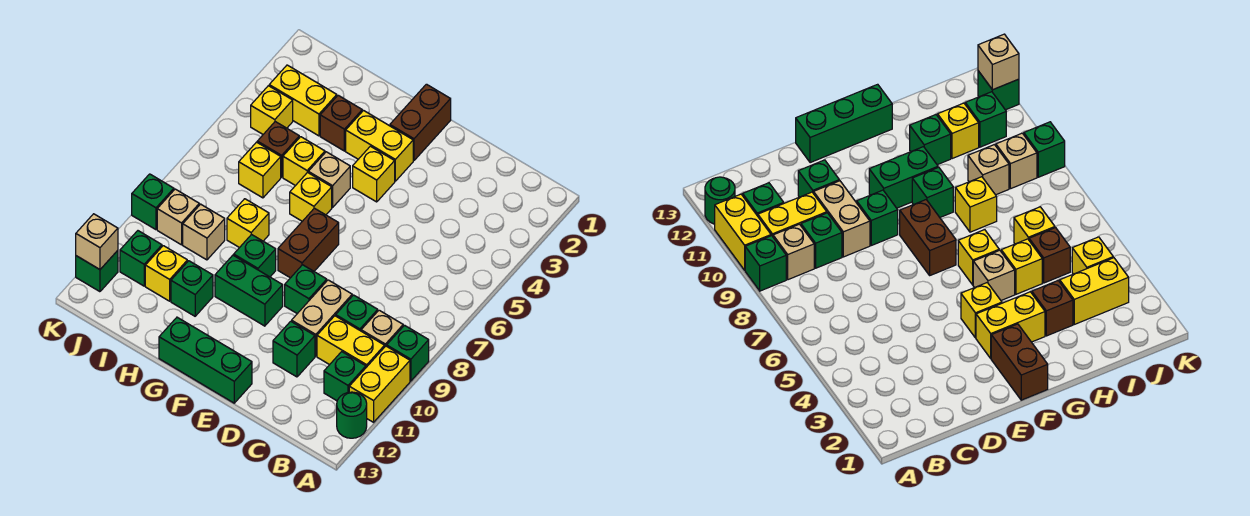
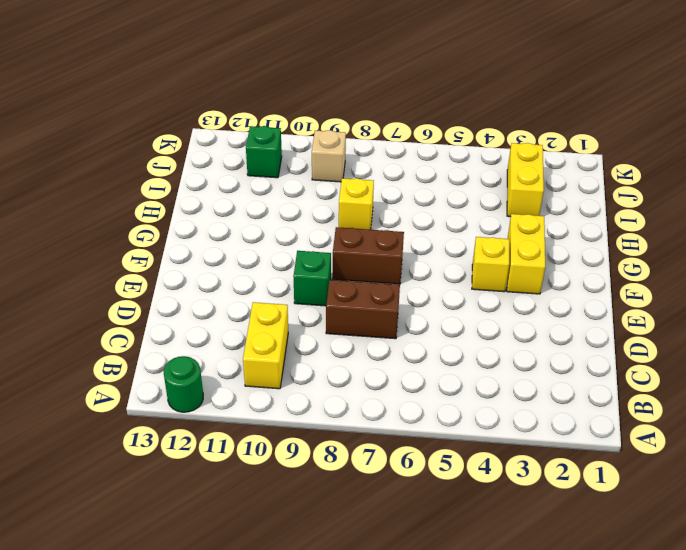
brown 1x2 brick [326,280,400,339] -> brown 1x2 brick moved to [390,84,451,160]
none -> green 1x1 brick [387,325,429,381]
none -> yellow 1x2 brick [349,346,410,422]
none -> tan 1x1 brick [361,310,403,346]
none -> green 1x1 brick [324,352,366,401]

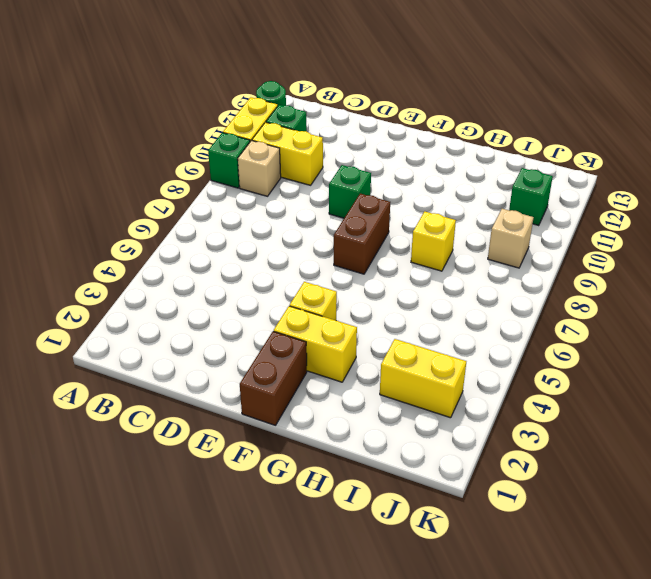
none -> green 1x1 brick [336,295,378,331]
none -> tan 1x2 brick [292,280,352,356]
none -> green 1x1 brick [273,321,315,377]
none -> green 1x3 brick [159,317,252,403]

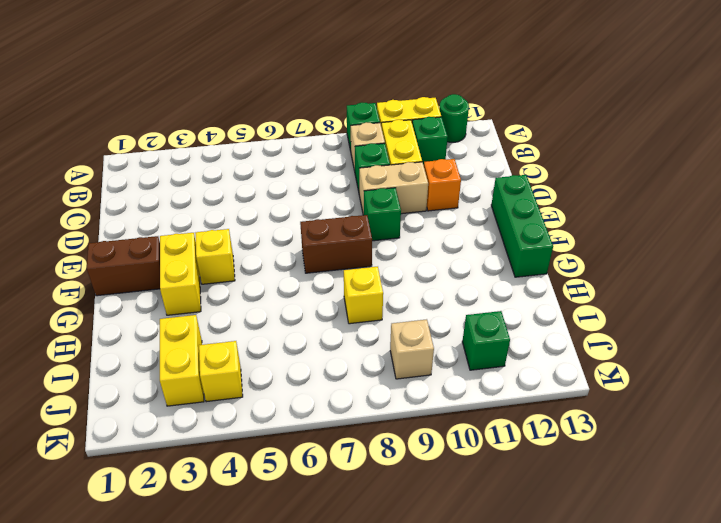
orange 1x1 brick [424,159,461,211] -> green 1x1 brick [273,321,315,377]
none -> green 1x2 brick [215,255,283,326]
none -> tan 1x1 brick [308,152,350,207]
none -> yellow 1x1 brick [290,172,332,221]
none -> green 1x1 brick [234,234,276,277]

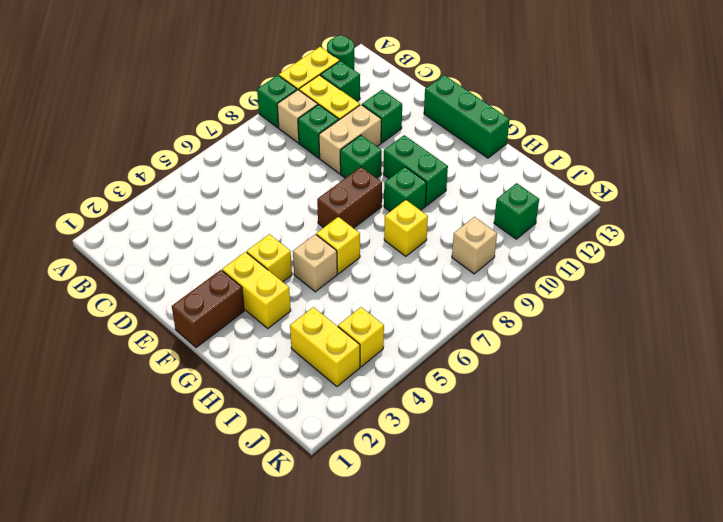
none -> brown 1x1 brick [320,95,362,151]
none -> yellow 1x1 brick [283,137,325,186]
none -> green 1x1 brick [171,261,213,316]
none -> brown 1x1 brick [257,122,299,177]

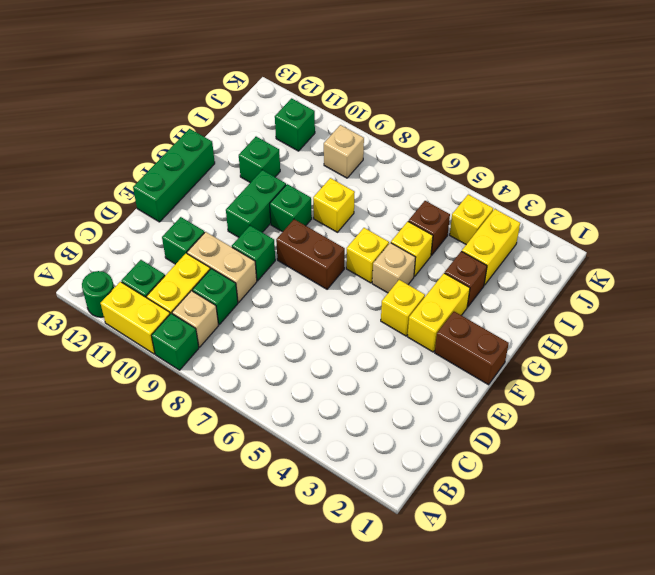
none -> yellow 1x1 brick [239,142,281,198]
none -> tan 1x1 brick [183,204,225,260]
none -> yellow 1x1 brick [145,246,187,301]
none -> green 1x1 brick [132,174,174,230]

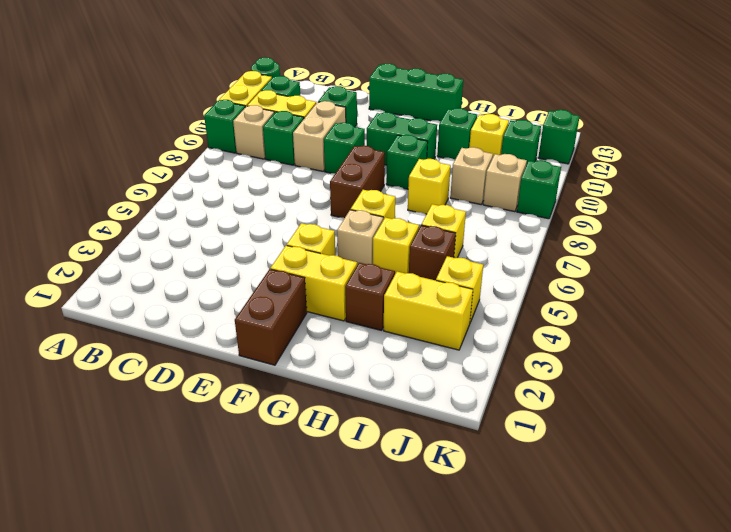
none -> tan 1x1 brick [76,214,118,270]

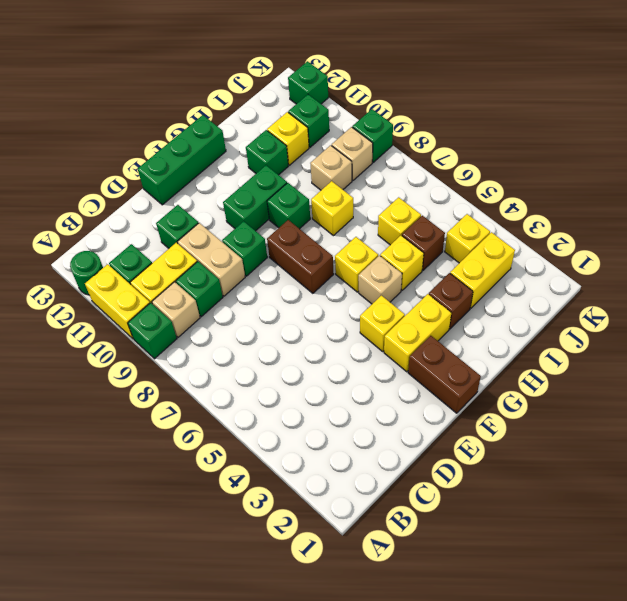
none -> tan 1x1 brick [76,214,118,270]

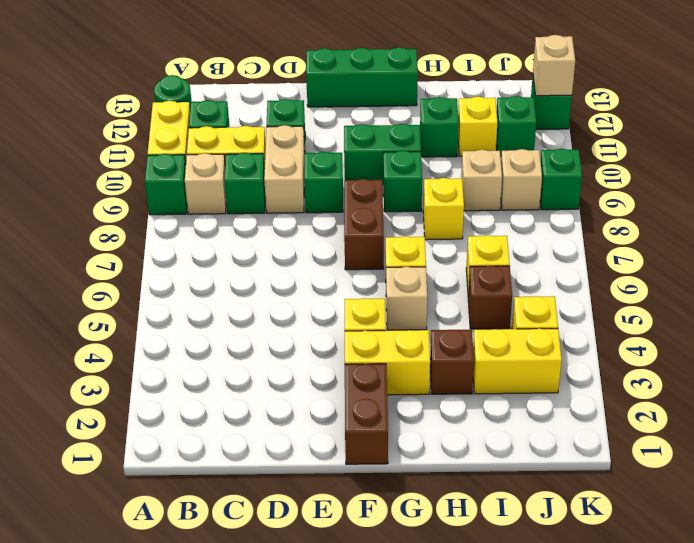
none -> yellow 1x1 brick [283,137,325,186]

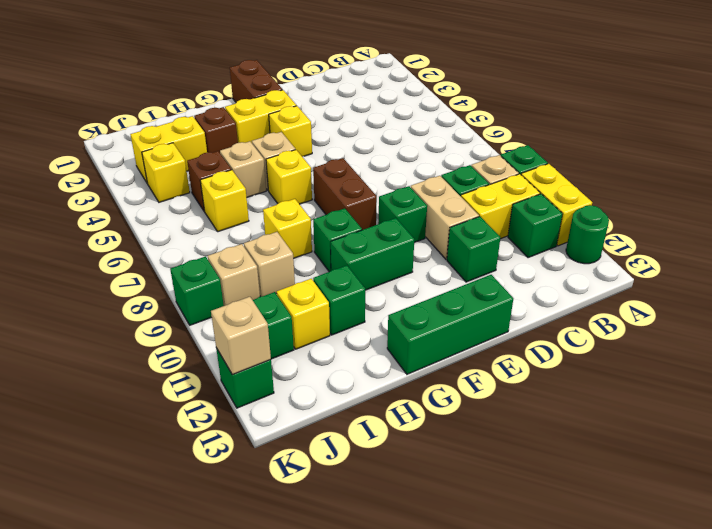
tan 1x1 brick [220,141,266,197] -> yellow 1x1 brick [283,137,325,186]

